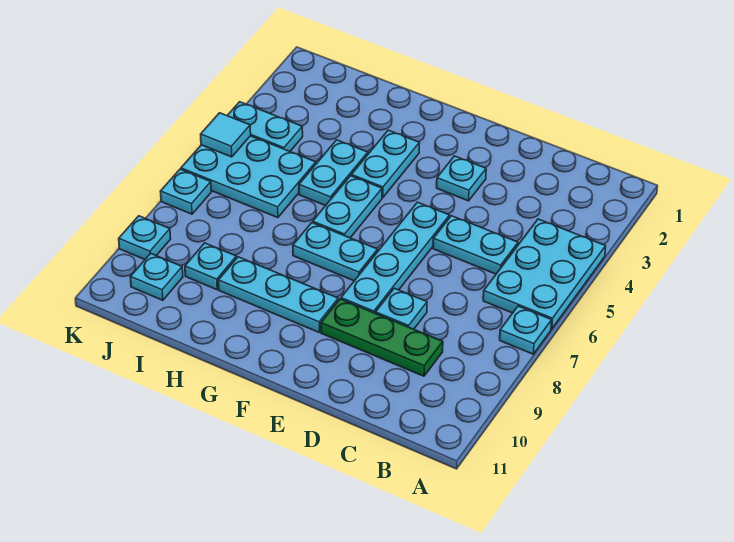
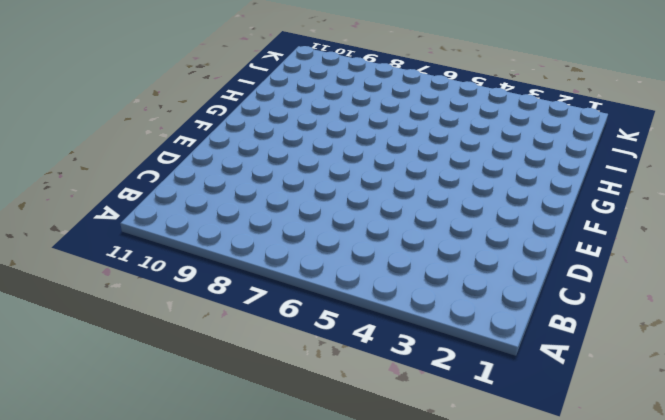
none -> cyan 2x3 plate [483,219,606,329]
none -> cyan 1x1 plate [500,306,552,354]
none -> cyan 1x2 plate [433,216,518,274]

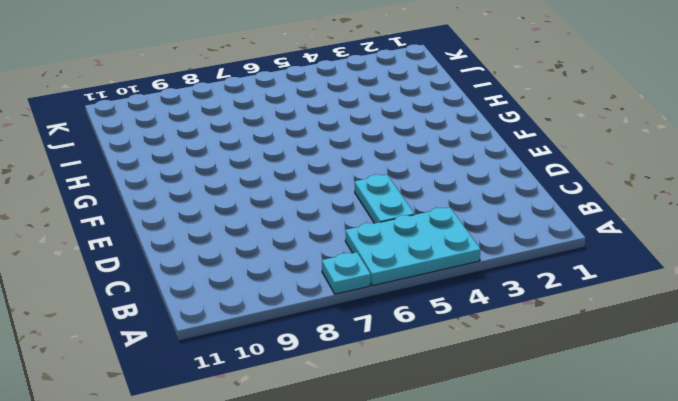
none -> green 1x3 plate [321,299,443,376]
none -> cyan 1x1 plate [375,288,427,329]
none -> cyan 1x1 plate [437,156,486,201]

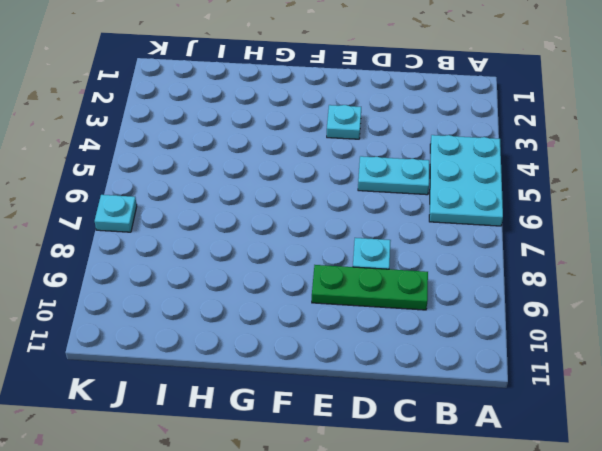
none -> cyan 1x1 plate [500,306,552,354]
none -> cyan 1x4 plate [341,202,450,313]
none -> cyan 1x2 plate [293,223,378,281]

